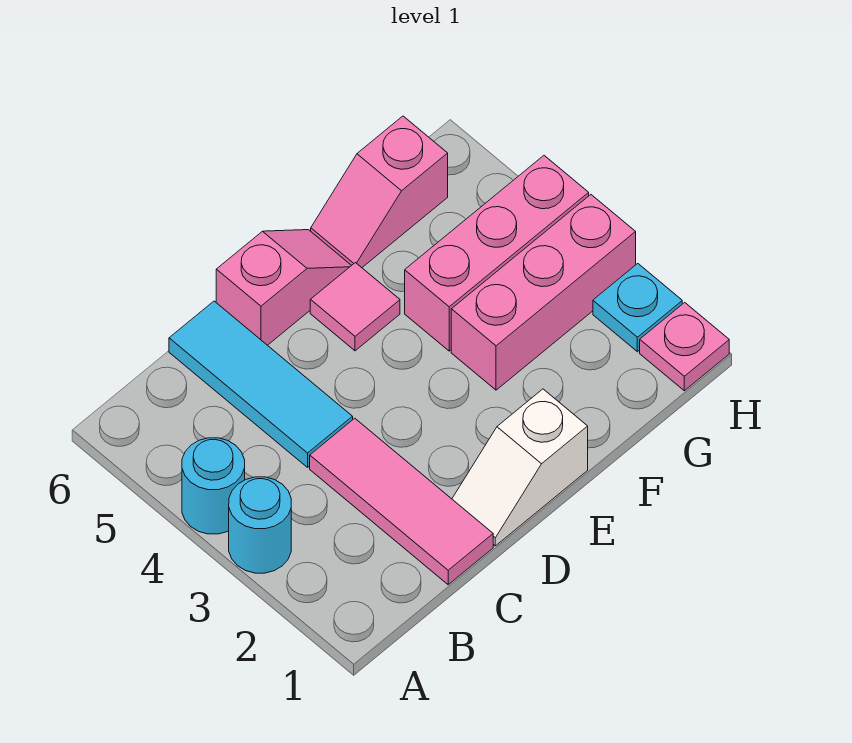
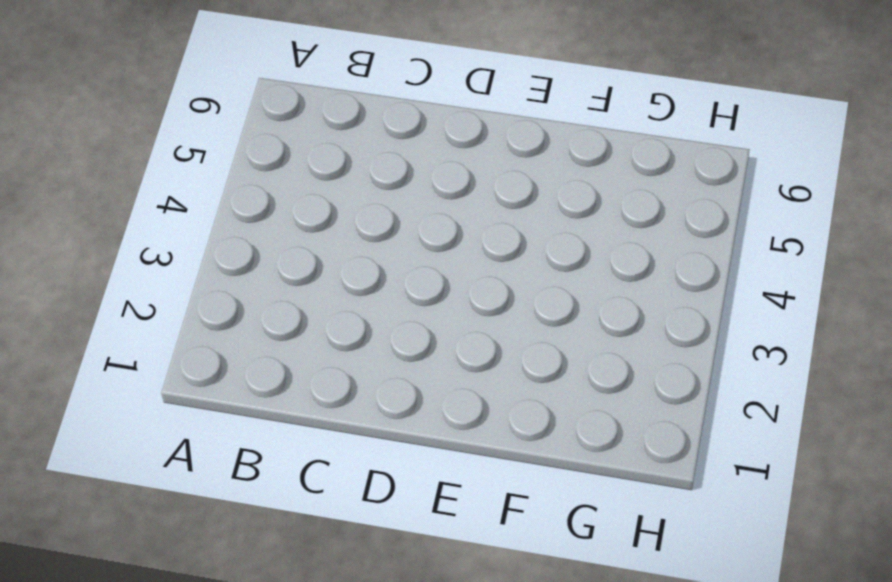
none -> cyan 1x1 round brick [229,477,291,573]
none -> cyan 1x1 round brick [182,438,245,534]
none -> pink 1x3 tile [310,418,493,585]

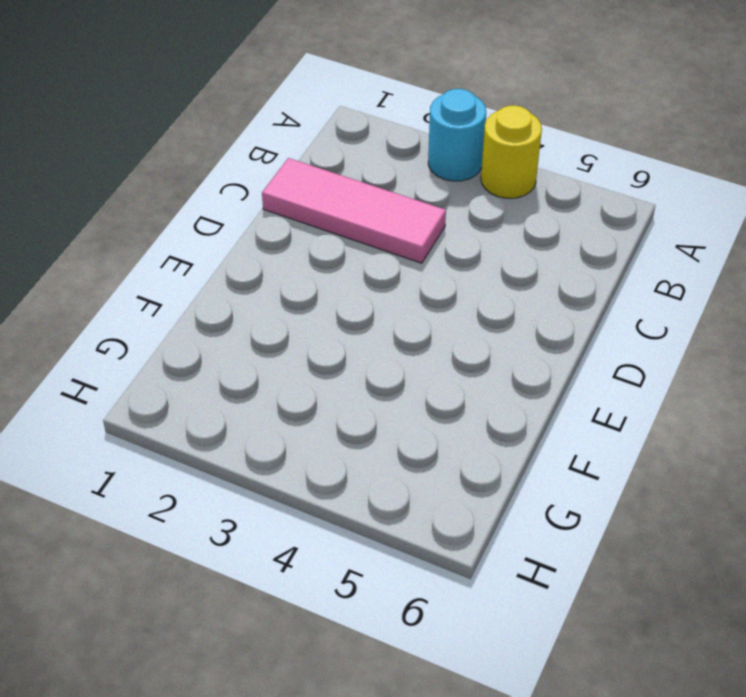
yellow 1x1 round brick [481,105,542,198] -> cyan 1x1 round brick [182,438,245,534]
none -> cyan 1x3 tile [169,301,353,467]
none -> white 1x2 slope [452,389,588,546]
none -> pink 1x2 slope [216,230,352,345]

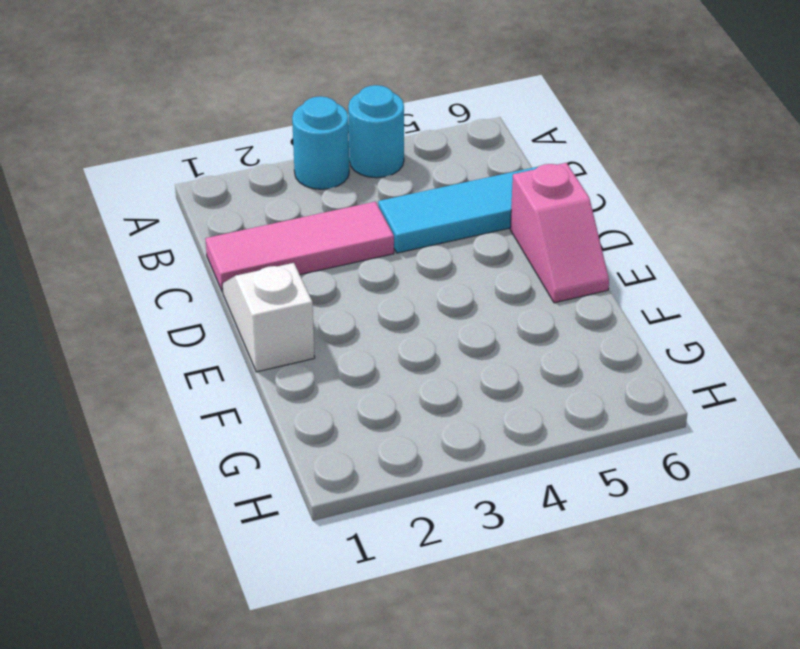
none -> pink 1x1 tile [310,263,400,351]
none -> pink 1x3 brick [451,195,636,390]
none -> pink 1x3 brick [405,156,589,351]

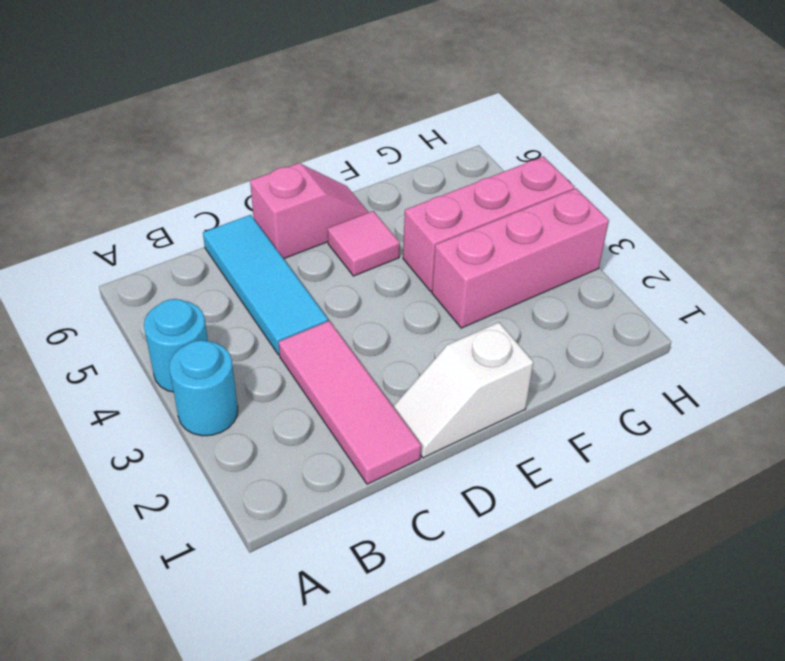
none -> pink 1x2 slope [311,116,448,267]
none -> pink 1x1 plate [640,302,729,391]
none -> cyan 1x1 plate [593,264,682,352]

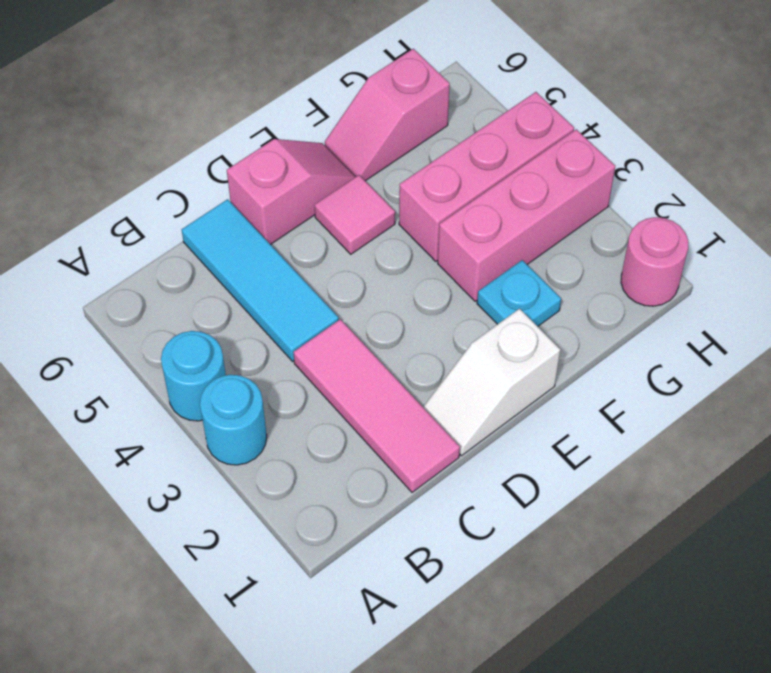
cyan 1x1 plate [477,260,561,326] -> cyan 1x1 plate moved to [593,264,682,352]
pink 1x1 round brick [621,217,688,306] -> pink 1x1 plate [640,302,729,391]

